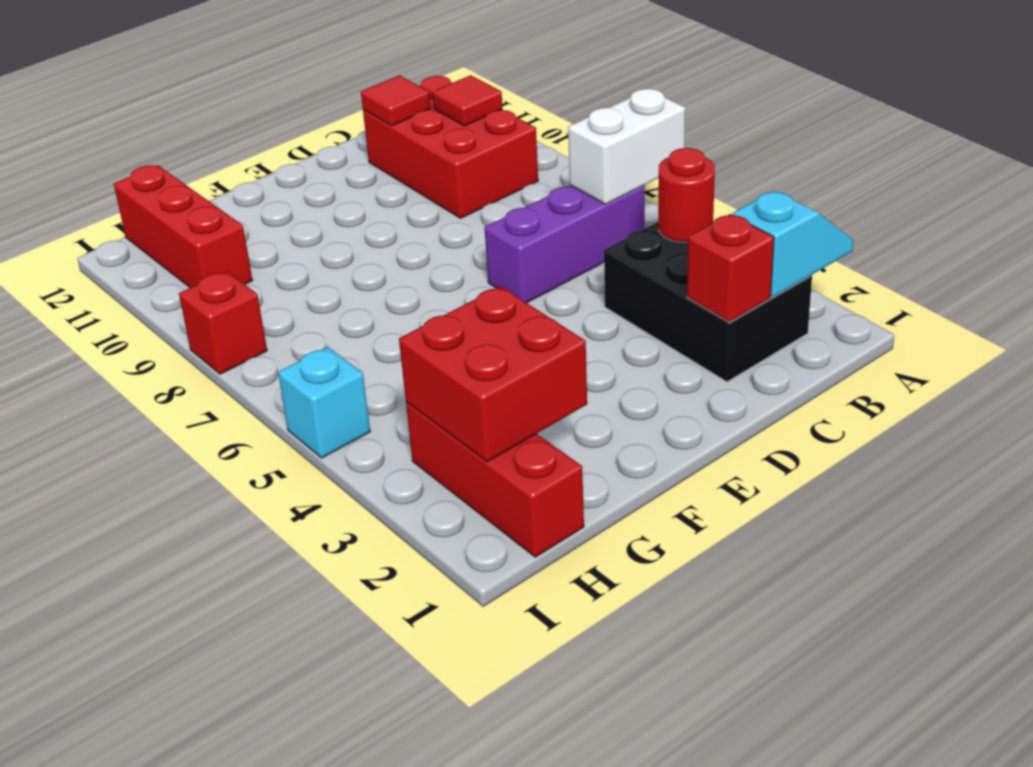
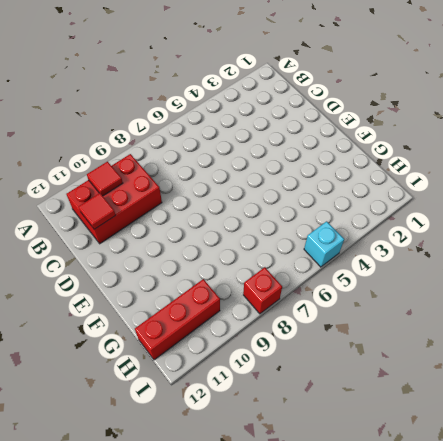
none -> black 2x3 brick [604,222,812,382]
none -> purple 1x3 brick [484,185,645,303]
none -> red 1x3 brick [406,402,584,557]

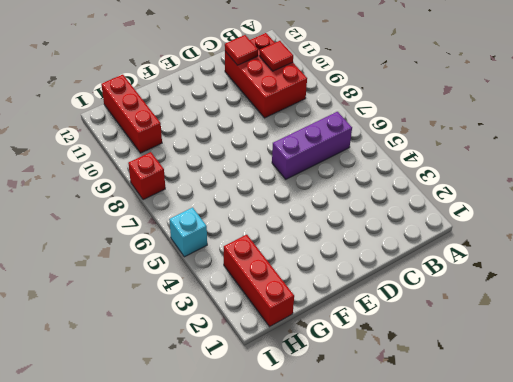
none -> black 2x3 brick [604,222,812,382]
none -> cyan 1x2 slope [732,191,853,297]
none -> white 1x2 brick [568,89,685,204]

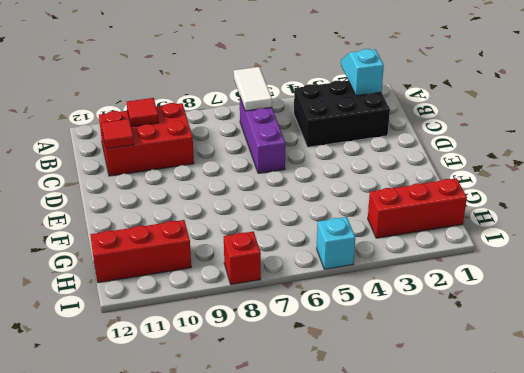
white 1x2 tile [234,67,272,111] -> white 1x2 brick [568,89,685,204]
none -> red 1x1 round brick [658,148,715,242]
none -> red 1x1 brick [687,214,774,322]
none -> red 2x2 brick [399,286,587,462]

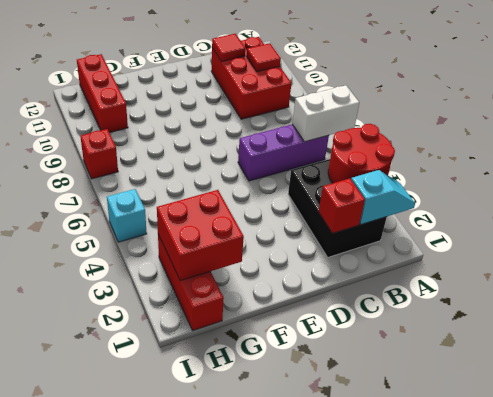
red 2x2 round brick [328,124,395,183] -> red 1x1 round brick [658,148,715,242]

